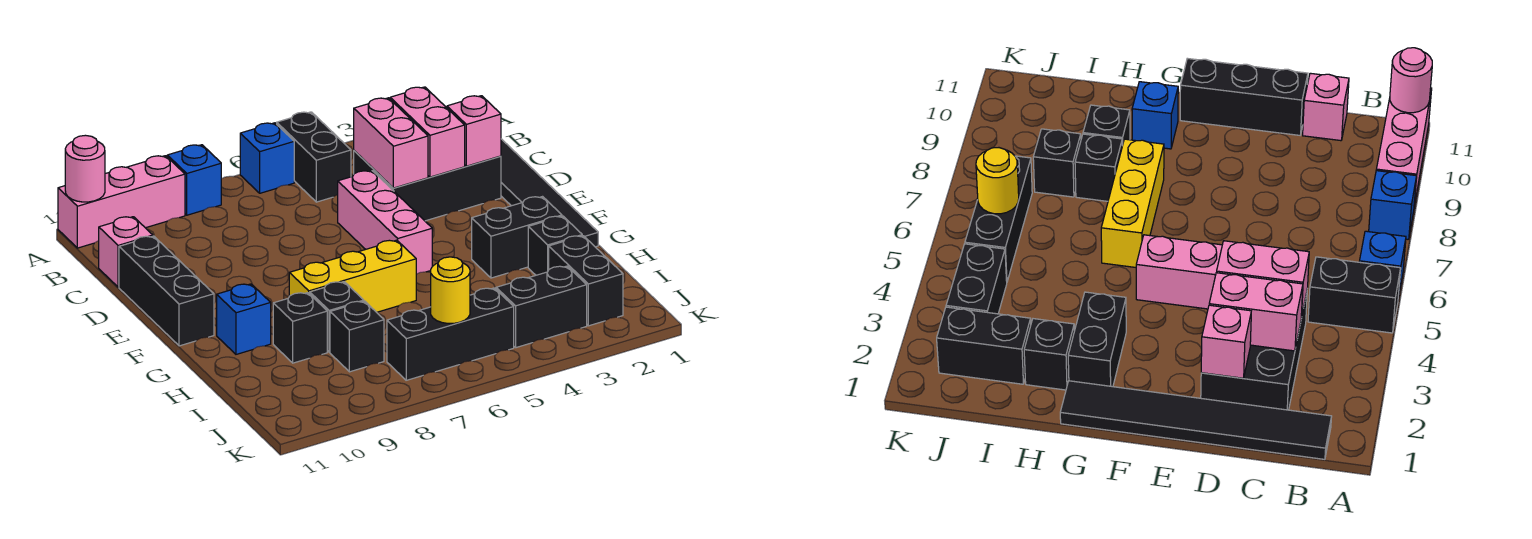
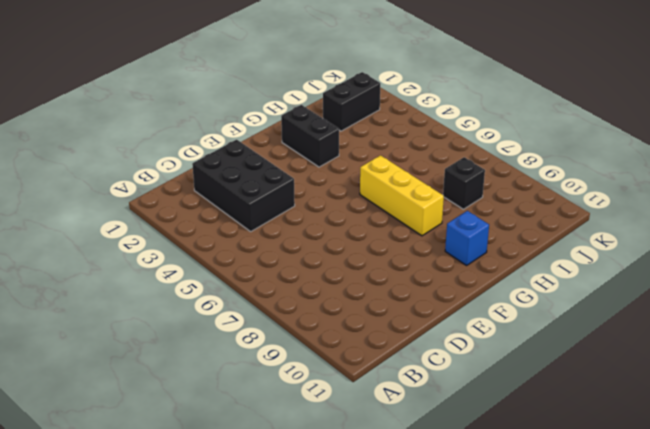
none -> black 1x2 brick [277,112,351,202]
none -> blue 1x1 brick [240,123,294,193]
none -> blue 1x1 brick [167,145,221,215]

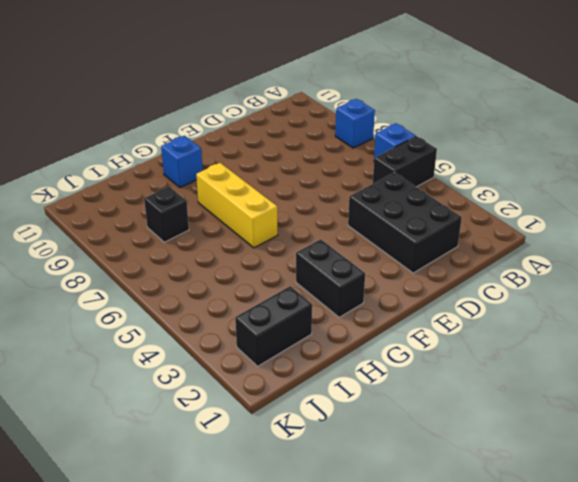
none -> pink 1x3 brick [58,156,185,248]
none -> black 1x6 tile [501,139,598,247]
none -> pink 1x1 brick [99,217,153,287]

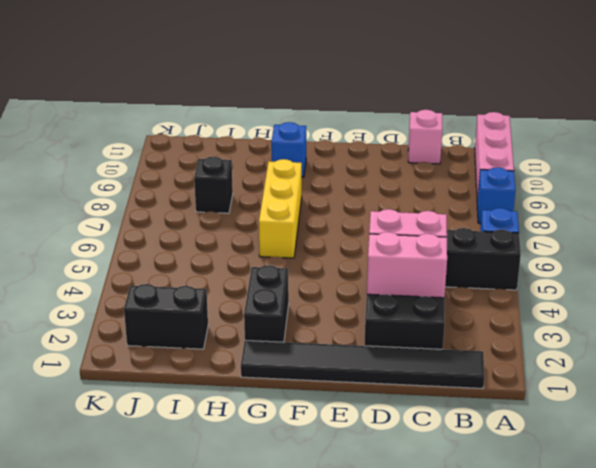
none -> pink 1x3 brick [338,171,432,274]
none -> black 1x3 brick [119,236,214,346]
none -> black 1x1 brick [528,216,582,275]

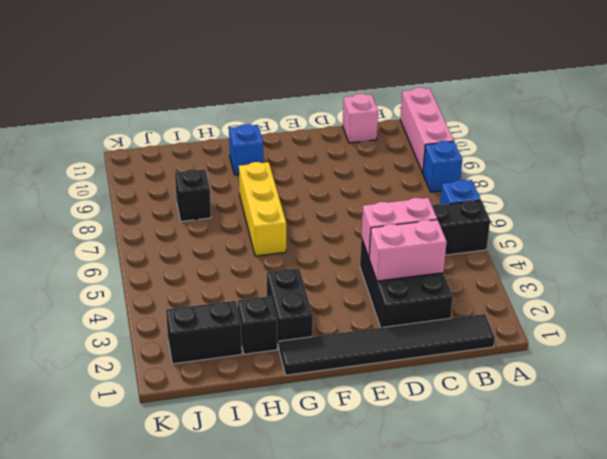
none -> pink 1x3 brick [338,171,432,274]
none -> black 1x3 brick [119,236,214,346]
none -> black 1x1 brick [310,282,364,352]

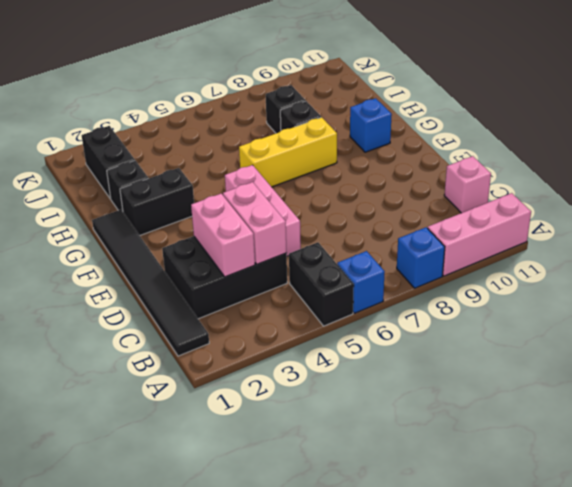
none -> black 1x3 brick [119,236,214,346]
none -> black 1x1 brick [273,293,327,363]
none -> black 1x2 brick [496,266,587,348]

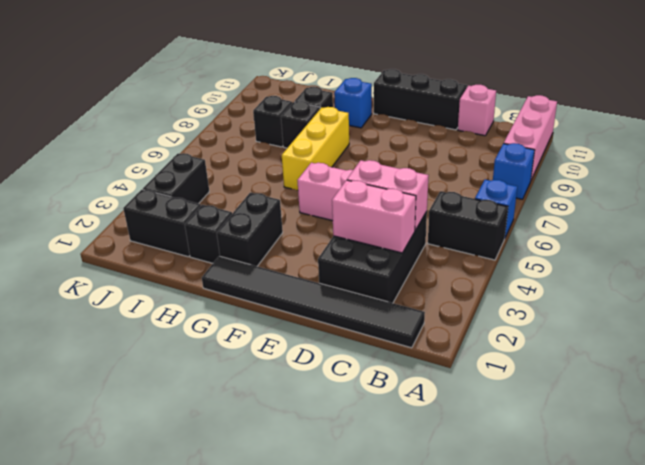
none -> black 1x3 brick [387,288,514,380]
none -> pink 1x1 round brick [65,135,105,202]
none -> pink 1x1 brick [447,96,501,166]

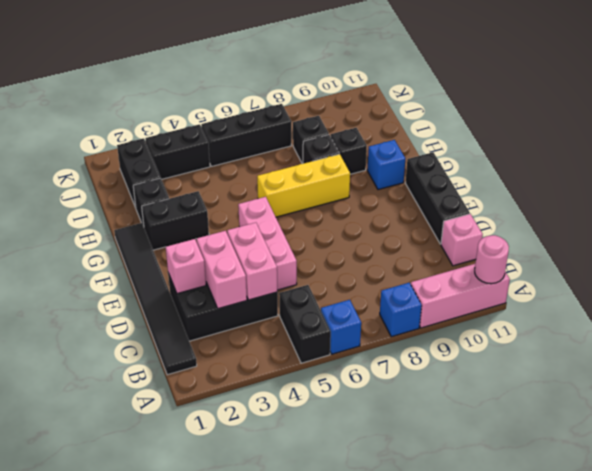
none -> yellow 1x1 round brick [431,257,470,323]

